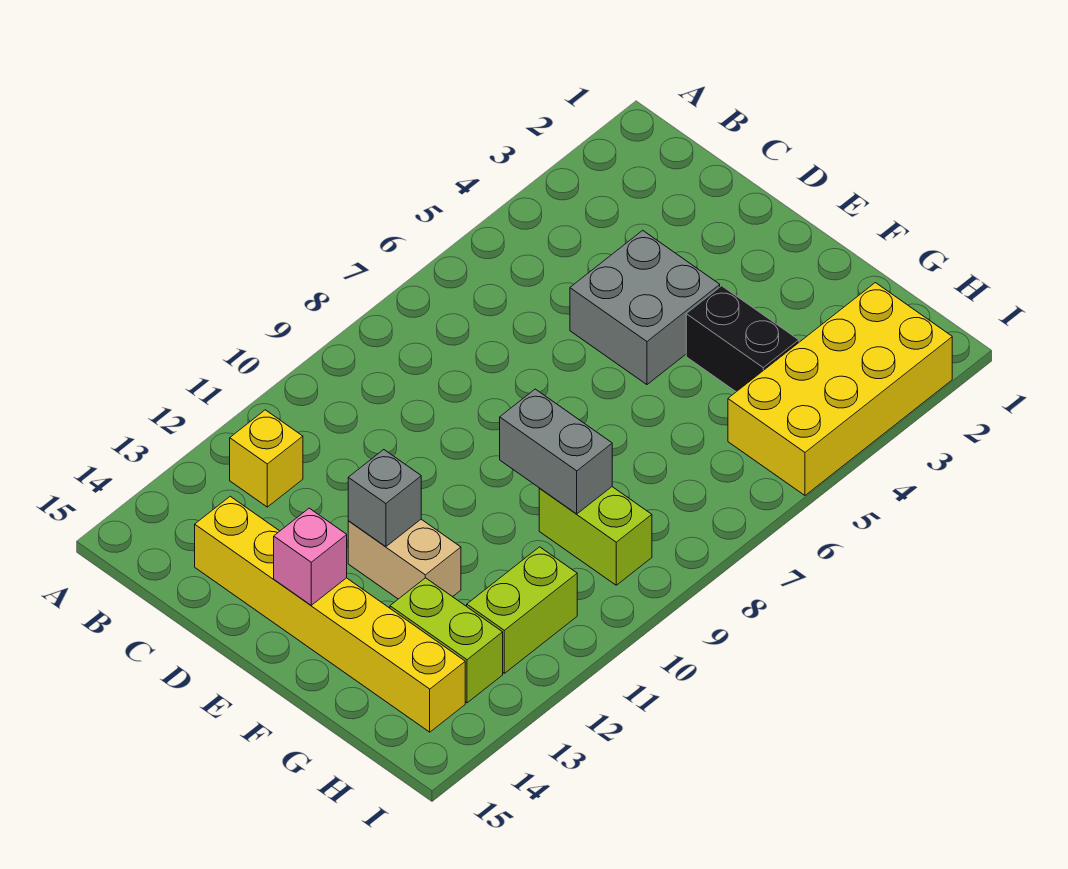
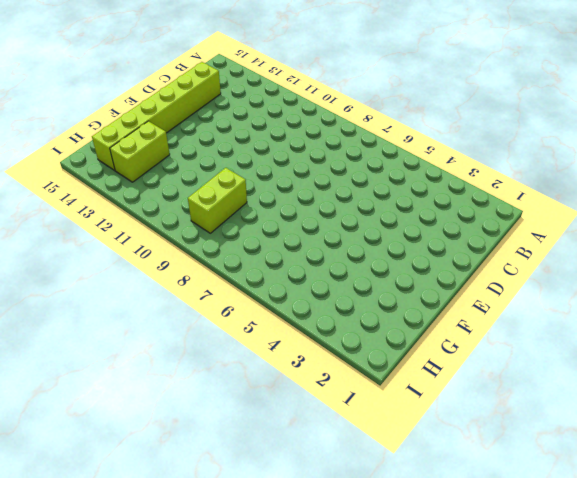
lime 1x6 brick [92,62,221,170] -> yellow 1x6 brick [195,496,465,732]
none -> yellow 1x1 brick [230,410,303,507]
none -> grey 2x2 brick [570,230,720,385]
none -> tan 1x2 brick [348,519,461,599]

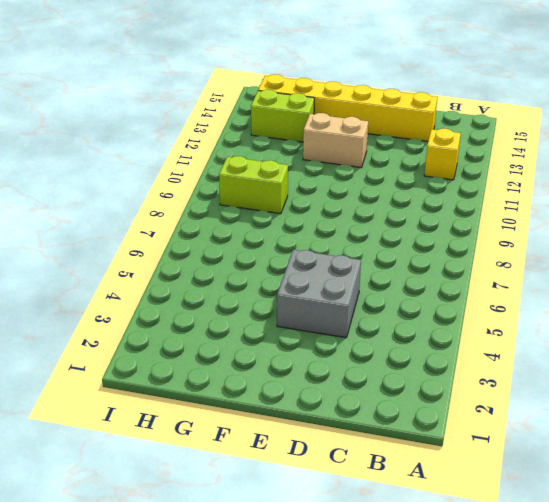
none -> black 1x2 brick [686,286,799,392]
none -> yellow 2x4 brick [728,283,952,495]
none -> lime 1x2 brick [467,547,577,673]

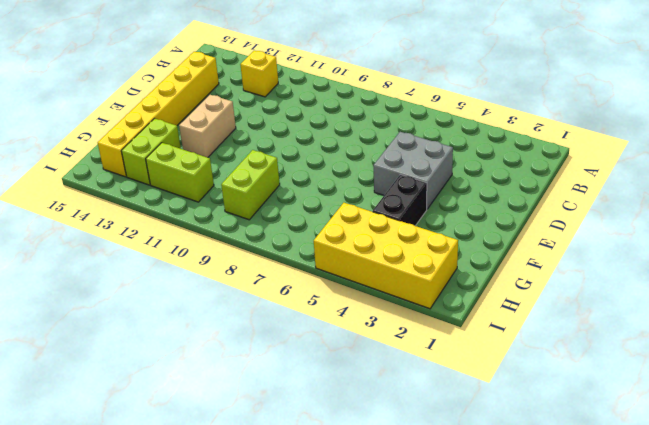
none -> grey 1x1 brick [348,450,421,547]
none -> pink 1x1 brick [274,508,347,605]
none -> grey 1x2 brick [500,389,612,514]

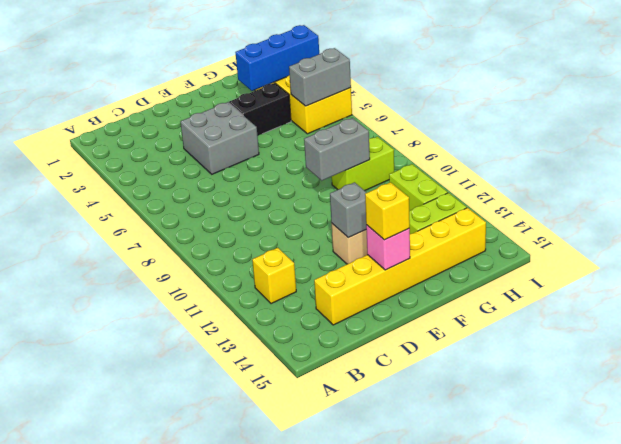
yellow 1x1 brick [365,182,410,240] -> none
blue 1x3 brick [235,25,319,91] -> none
grey 1x2 brick [289,48,351,106] -> none

